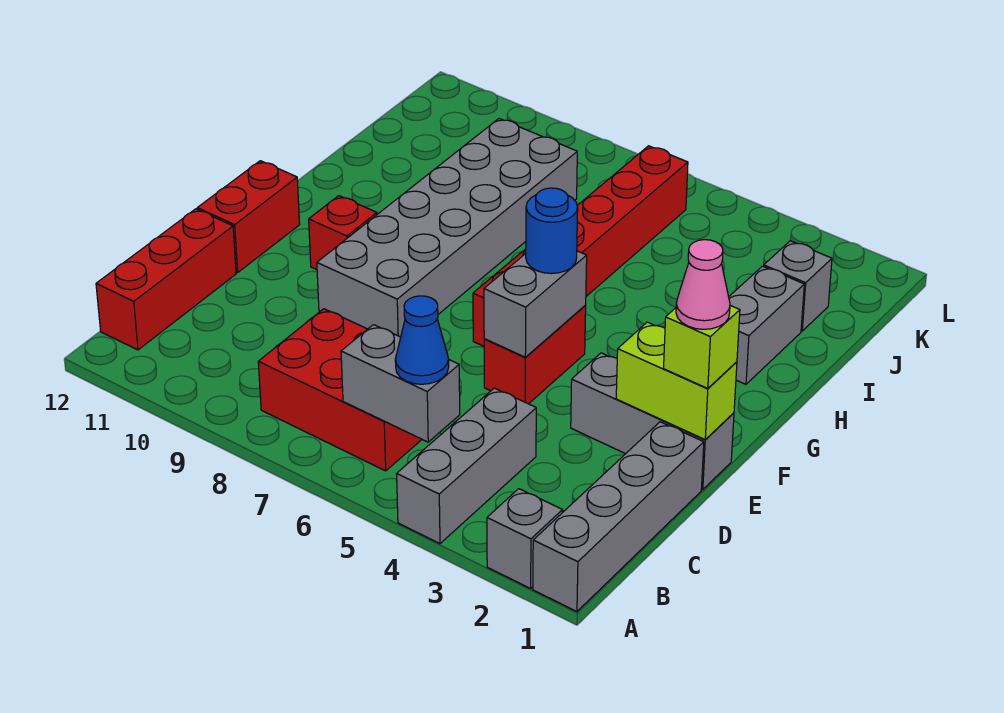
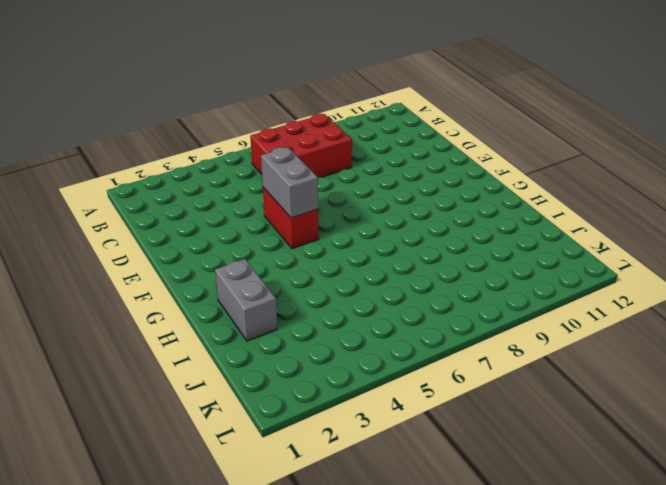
none -> grey 1x4 brick [533,422,704,612]
none -> grey 1x1 brick [487,489,563,589]
none -> grey 1x3 brick [397,388,536,544]

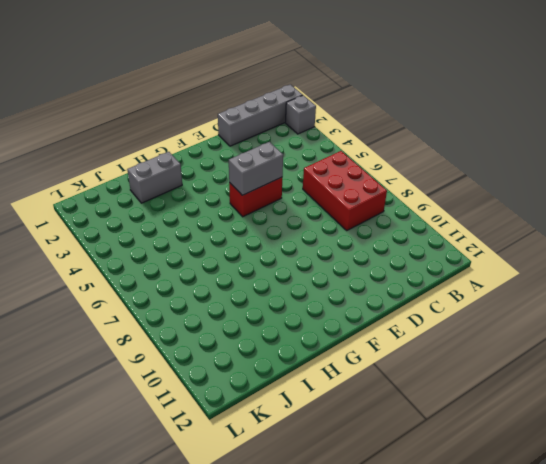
none -> grey 1x3 brick [397,388,536,544]
none -> red 1x3 brick [96,209,236,350]
none -> grey 1x3 brick [571,353,734,490]

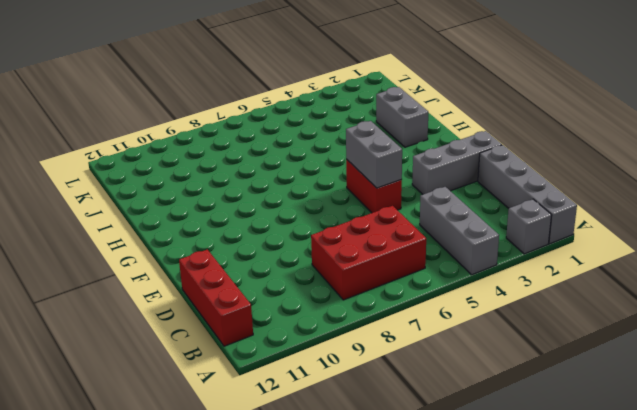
none -> grey 2x6 brick [317,119,577,337]
none -> red 1x2 brick [197,161,300,273]
none -> red 1x6 brick [473,146,688,346]

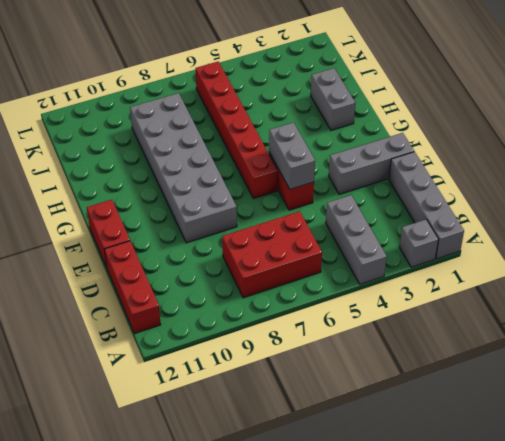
none -> red 1x1 brick [309,196,377,270]
none -> grey 1x1 brick [764,241,832,331]
none -> grey 1x2 brick [341,325,460,442]

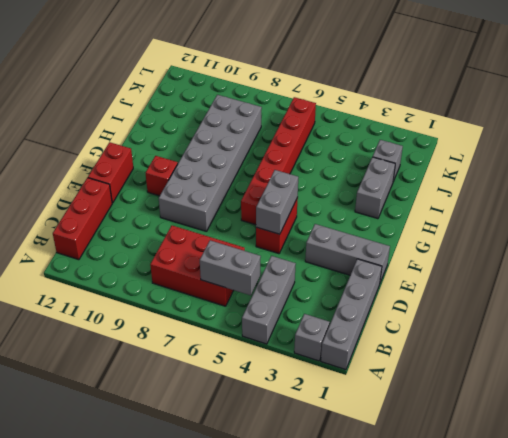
none -> lime 1x2 brick [616,322,737,440]
none -> blue 1x1 cone [395,296,449,384]
none -> lime 1x1 brick [664,306,740,388]

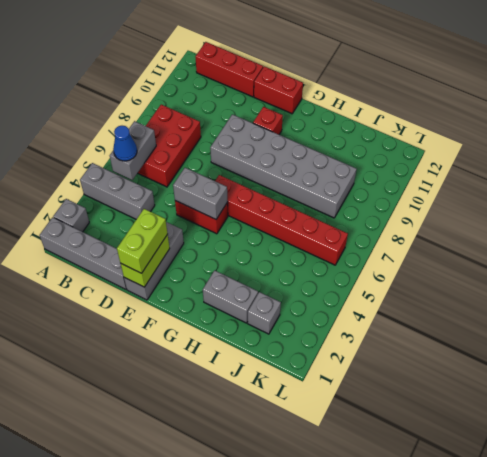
lime 1x2 brick [117,209,168,273] -> lime 1x1 brick [664,306,740,388]
none -> blue 1x1 round brick [526,188,578,274]
none -> pink 1x1 cone [676,240,730,329]

